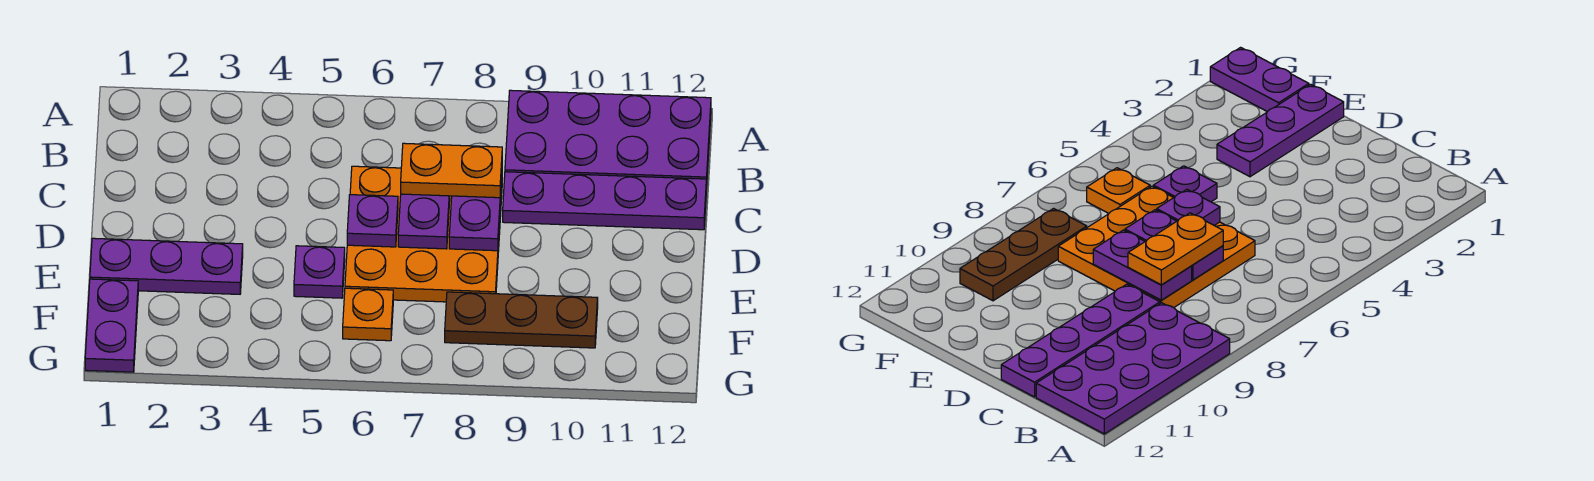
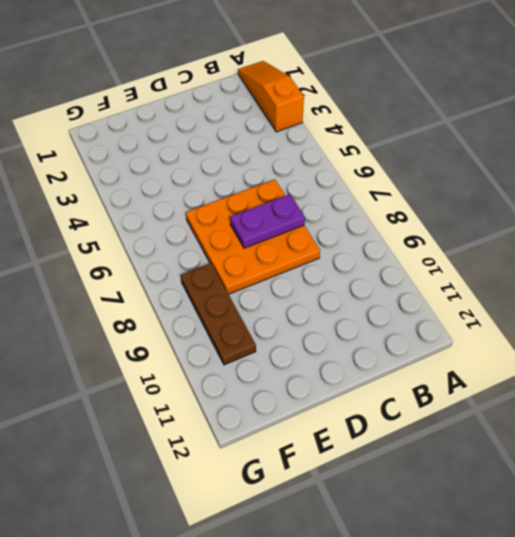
orange 1x3 slope [238,61,304,132] -> none
none -> purple 2x4 plate [505,90,711,189]
none -> purple 1x4 plate [503,172,706,230]
none -> purple 1x3 plate [90,238,243,294]

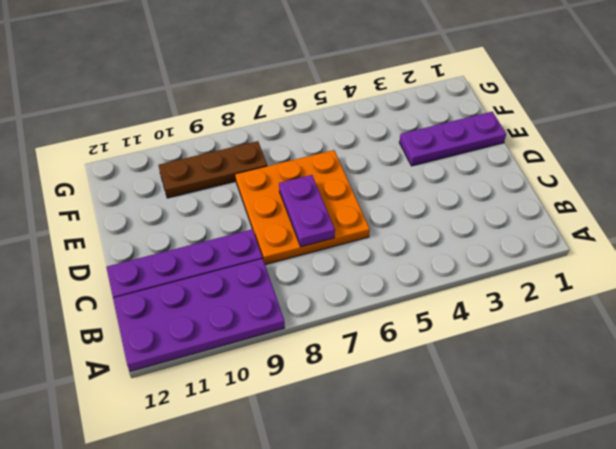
none -> purple 1x1 plate [294,246,345,298]
none -> purple 1x2 plate [85,279,138,372]
none -> orange 1x1 plate [343,288,393,341]

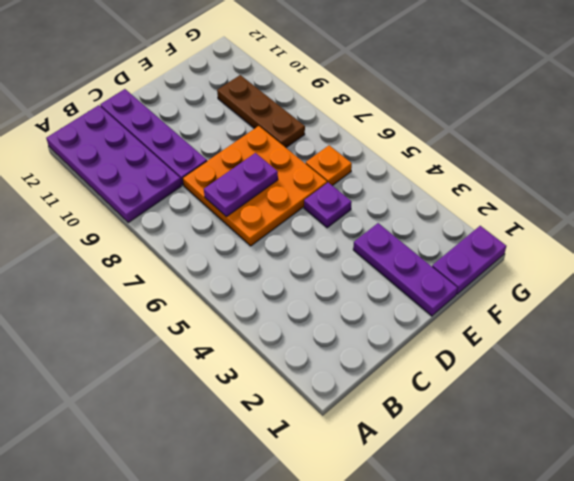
none -> purple 1x2 plate [449,175,502,251]
none -> purple 1x1 plate [347,195,398,247]
none -> orange 1x2 plate [401,143,502,198]

